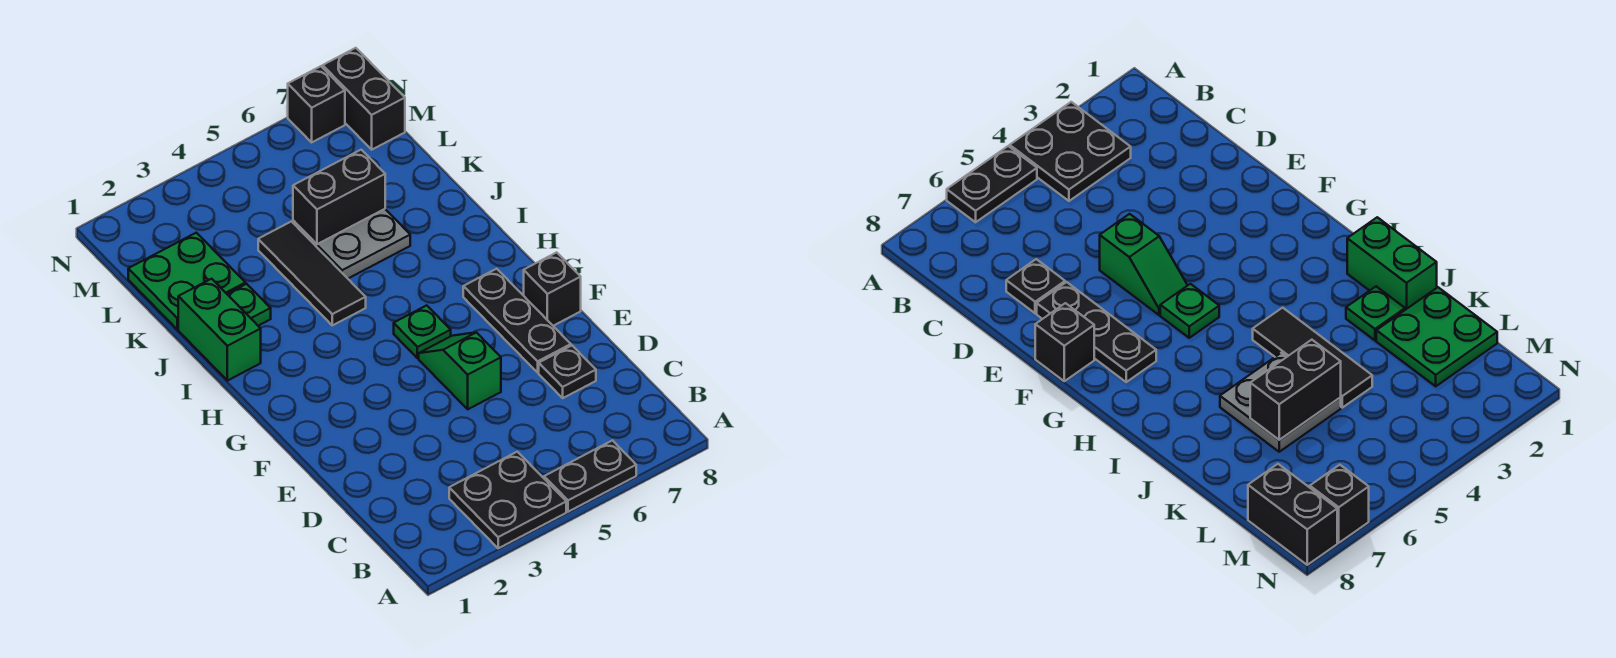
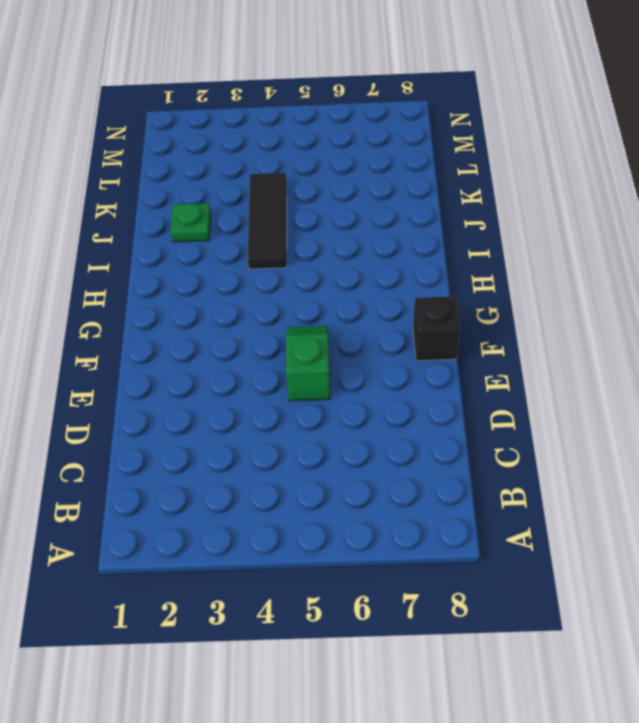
none -> black 2x2 plate [449,452,566,548]
none -> black 1x2 plate [544,440,636,512]
none -> black 1x1 plate [539,346,596,398]

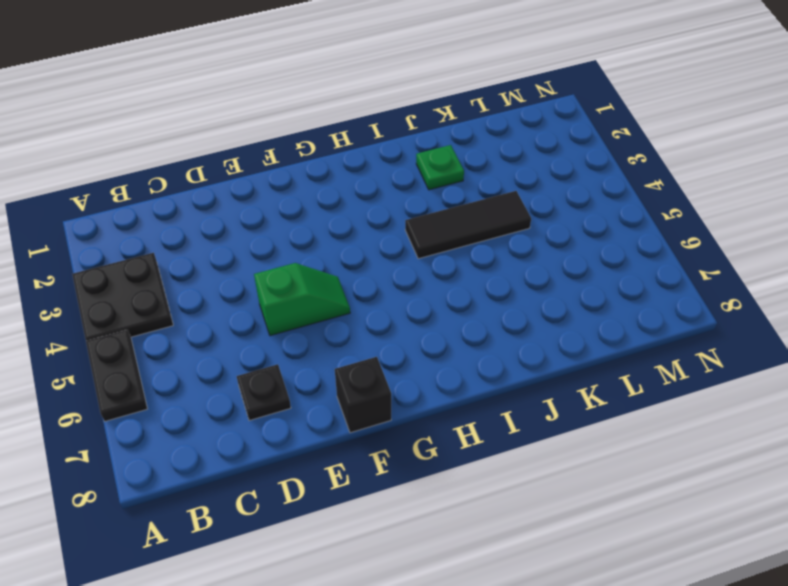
none -> black 1x3 plate [463,269,571,372]
none -> green 1x1 plate [394,305,451,358]
none -> green 1x2 brick [178,279,261,381]

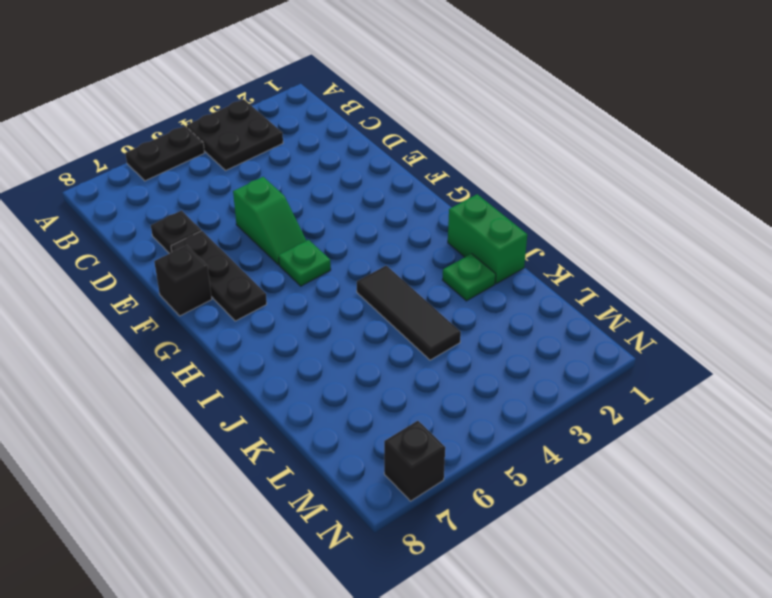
none -> grey 2x2 plate [293,209,410,278]
none -> green 2x2 plate [128,233,245,329]
none -> black 1x2 brick [323,48,405,150]

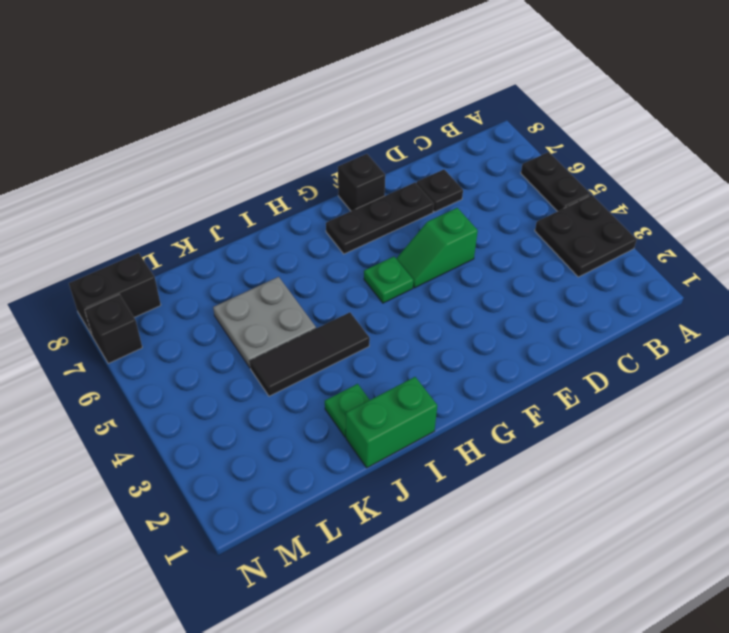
none -> green 2x2 plate [128,233,245,329]
none -> black 1x2 brick [293,150,385,244]

